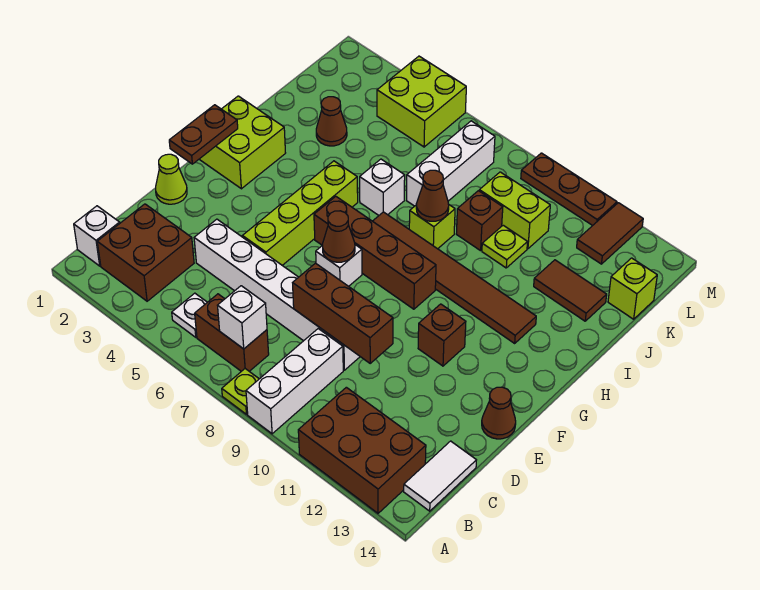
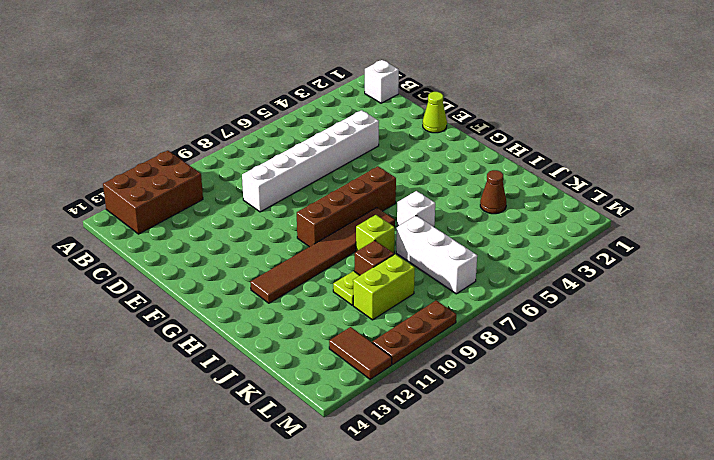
none -> lime 1x1 plate [222,369,259,414]
none -> white 1x3 brick [246,329,343,434]
none -> brown 2x2 brick [97,204,194,301]
none -> white 1x1 plate [172,293,207,337]

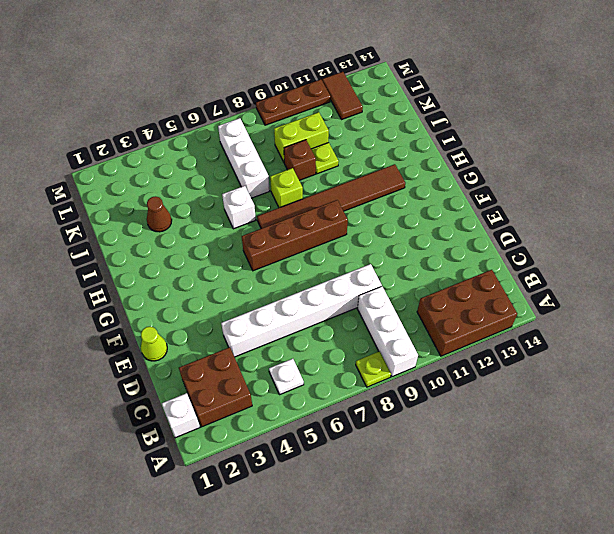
none -> brown 1x2 brick [195,294,269,371]
none -> white 1x2 tile [404,441,476,511]
none -> lime 1x4 brick [243,161,358,265]
none -> brown 1x1 cone [482,387,516,439]

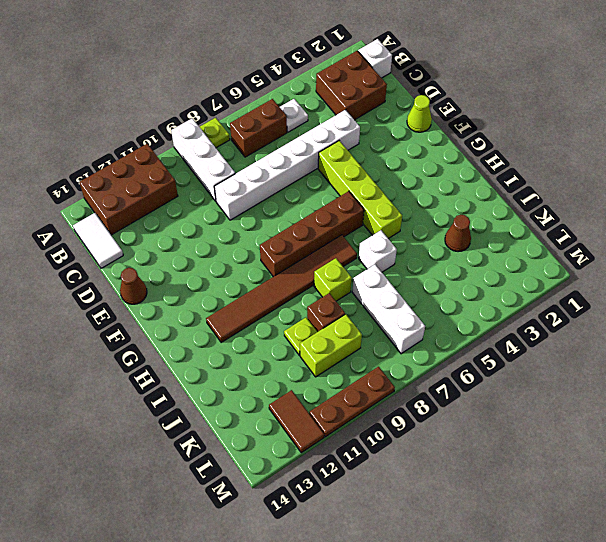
none -> white 1x1 brick [316,245,362,286]
none -> brown 1x1 brick [418,304,466,366]
none -> lime 2x2 brick [199,96,285,189]
none -> brown 1x2 tile [534,260,607,321]

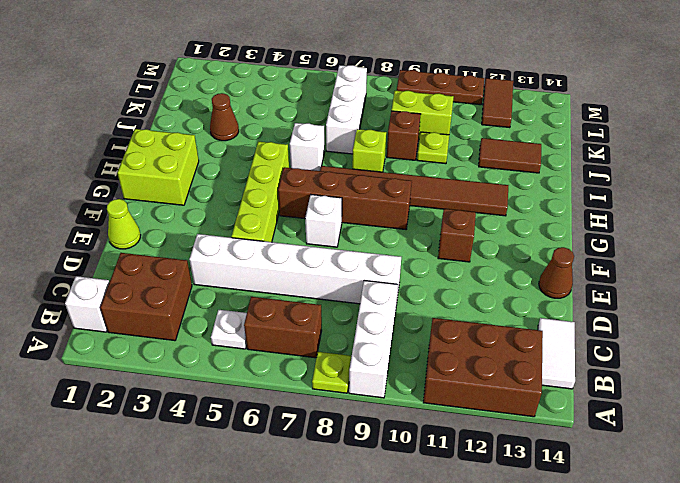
none -> lime 1x1 brick [608,258,657,319]
none -> lime 2x2 brick [377,56,466,147]
none -> white 1x1 brick [218,286,267,349]
none -> brown 1x3 brick [293,263,393,363]

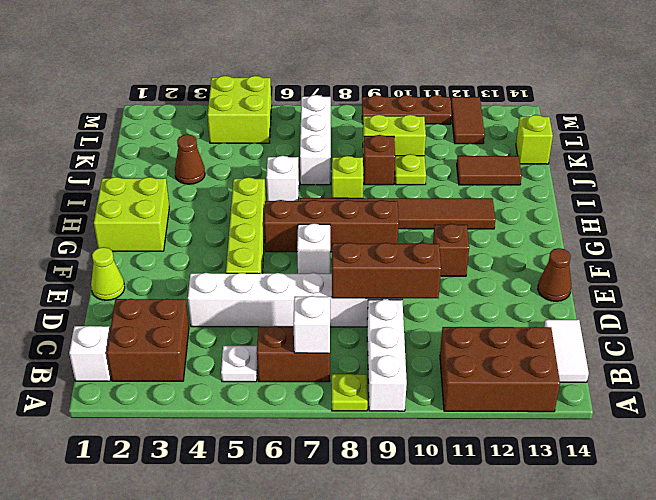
none -> brown 1x2 plate [169,105,238,164]
none -> brown 1x1 cone [322,211,355,262]
none -> brown 1x1 cone [416,170,449,221]

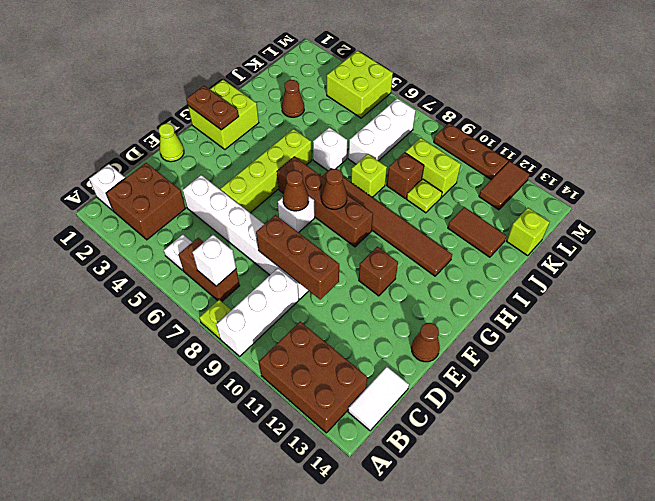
brown 1x2 plate [187,86,239,130] -> brown 1x2 plate turned to [169,105,238,164]
brown 1x1 cone [321,169,347,209] -> brown 1x1 cone moved to [416,170,449,221]

